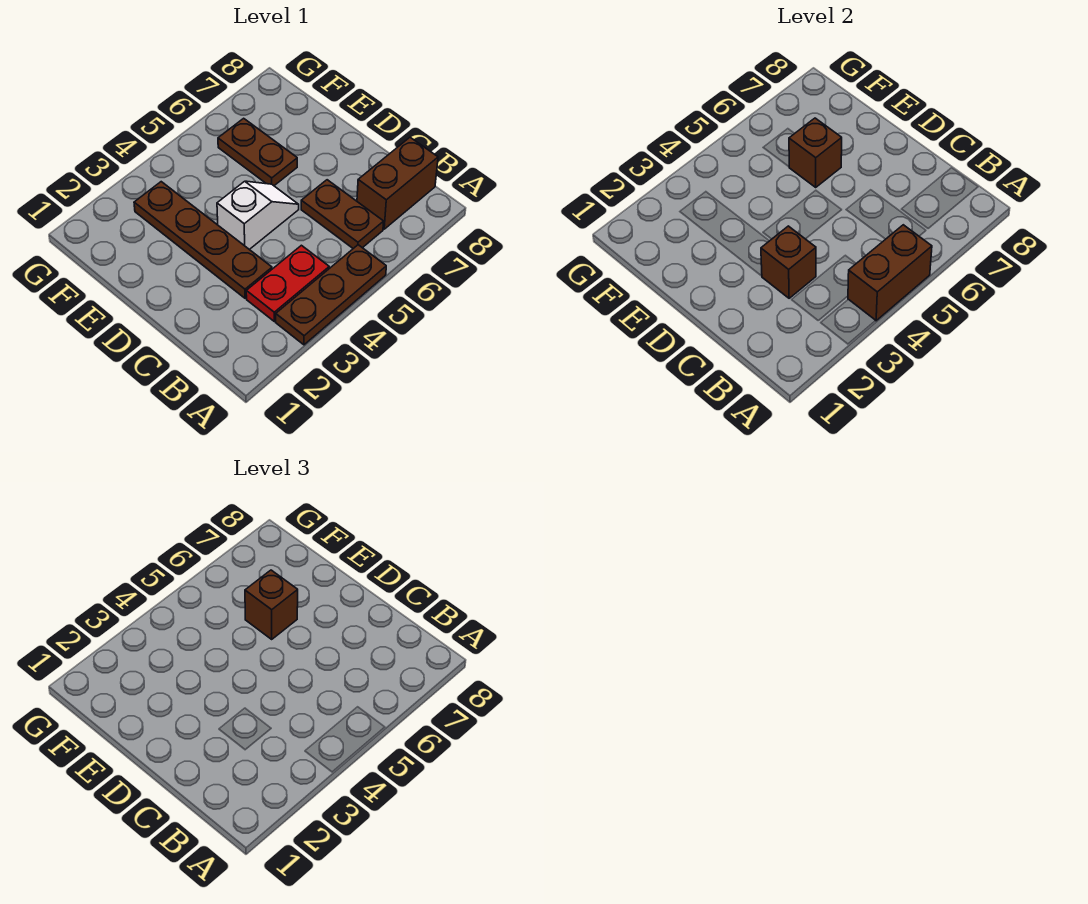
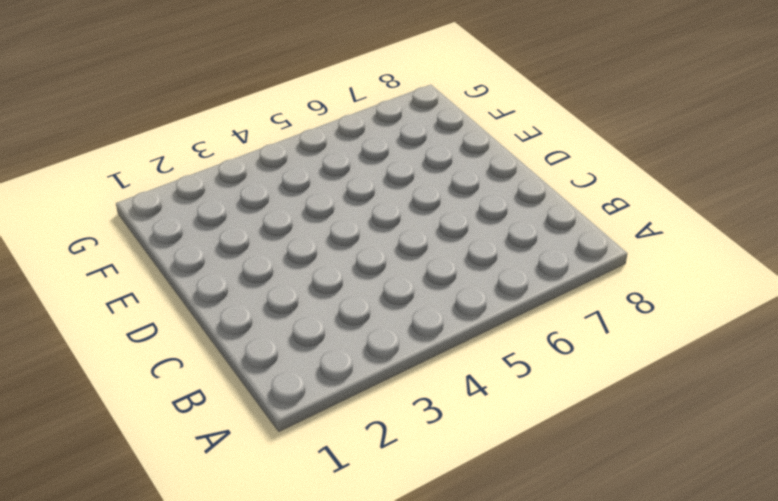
none -> brown 1x3 plate [276,245,386,345]
none -> red 1x2 plate [246,245,329,321]

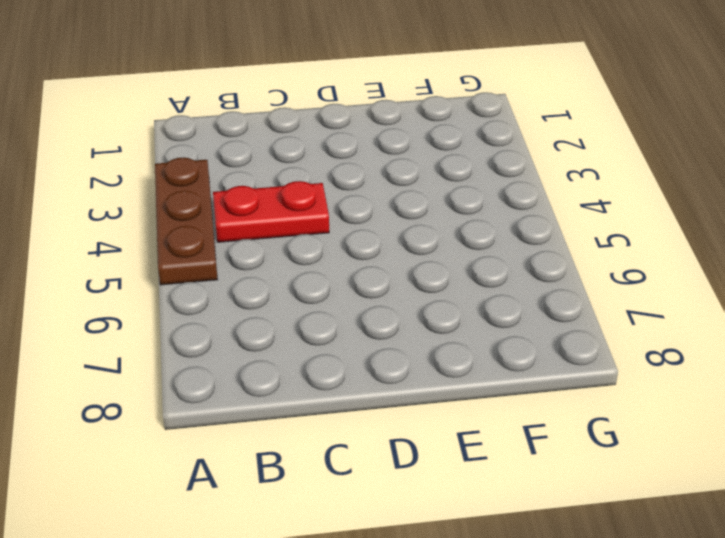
red 1x2 plate [213,181,329,242] -> red 1x2 plate turned to [246,245,329,321]
none -> brown 1x2 plate [301,180,384,248]
none -> brown 1x2 brick [357,137,438,229]

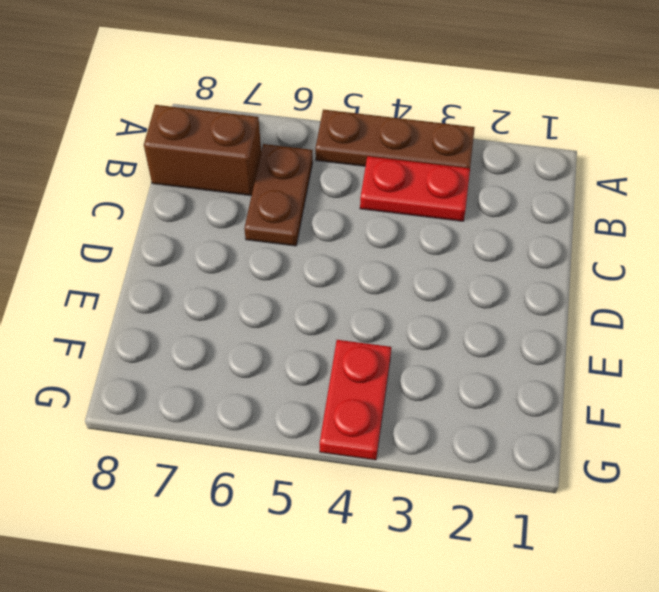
red 1x2 plate [320,340,391,460] -> none
none -> brown 1x4 plate [134,182,272,298]
none -> white 1x2 slope [217,181,299,249]

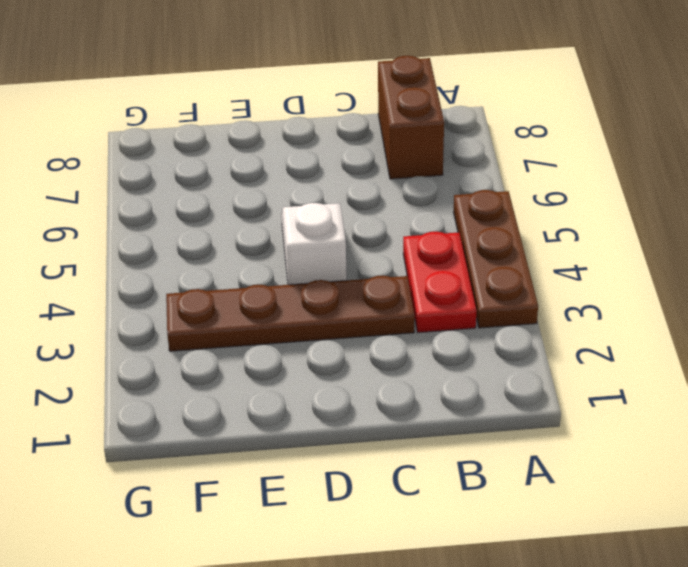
none -> brown 1x2 plate [301,180,384,248]
none -> brown 1x2 plate [218,118,297,186]

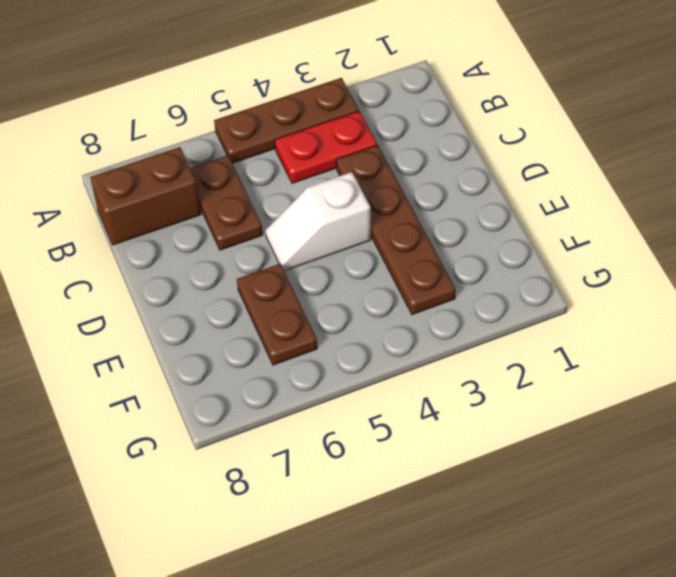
none -> brown 1x2 brick [848,225,932,321]
none -> brown 1x1 brick [761,226,816,298]

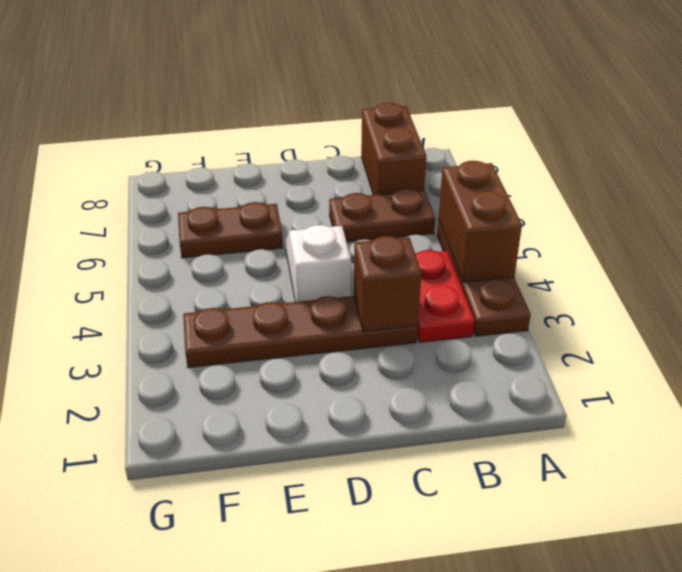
none -> brown 1x1 brick [789,118,842,187]
none -> brown 1x1 brick [245,570,298,639]

